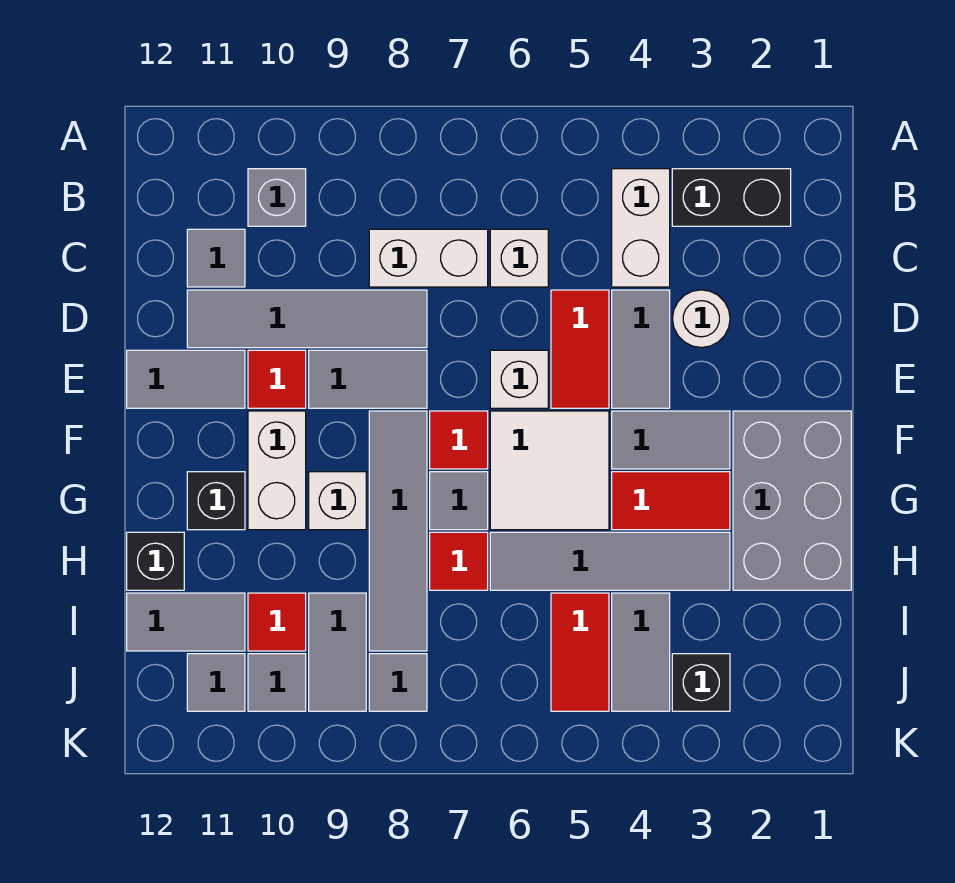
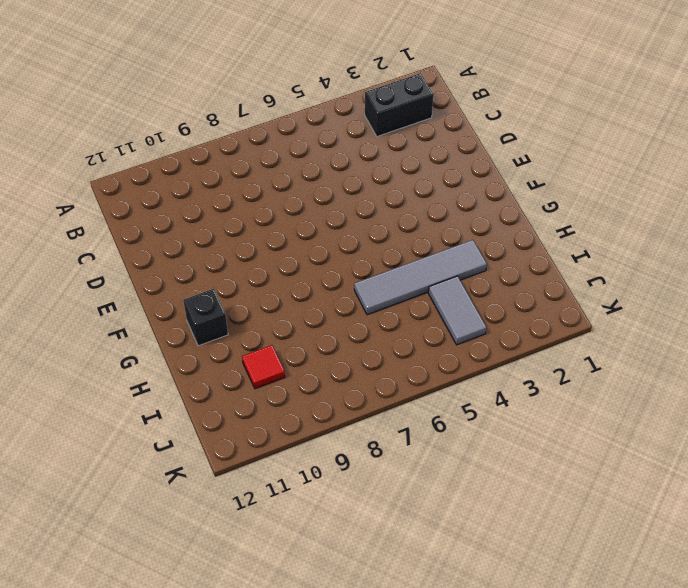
none -> white 1x2 brick [612,169,670,287]
none -> grey 1x1 brick [248,169,306,226]
none -> white 1x1 brick [490,229,548,287]
none -> white 1x2 brick [369,229,488,287]

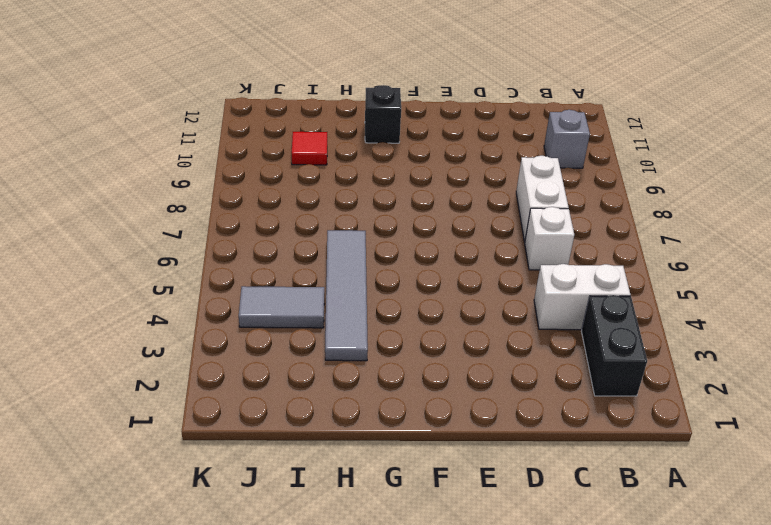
none -> grey 1x1 tile [187,229,245,287]
none -> white 1x1 round brick [672,290,730,348]
none -> grey 1x2 tile [612,290,670,408]
none -> red 1x2 tile [551,290,609,408]

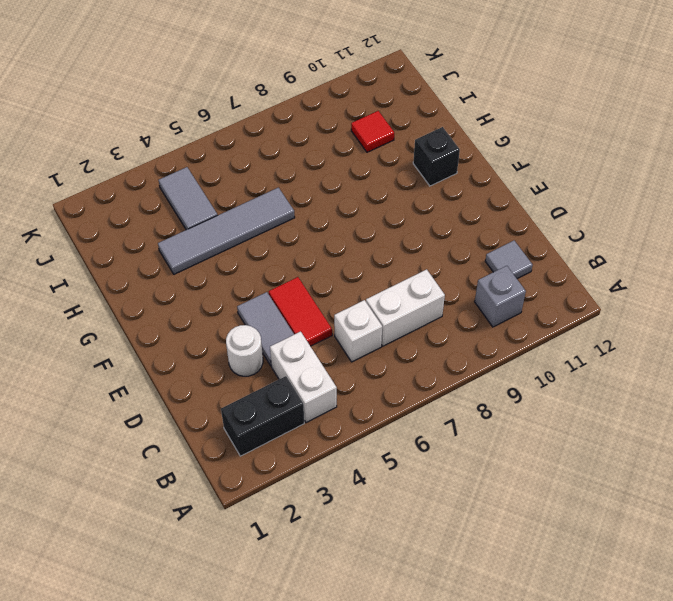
none -> grey 1x4 tile [187,290,427,348]
none -> white 1x1 brick [490,350,548,408]
none -> grey 1x2 tile [309,350,427,408]
none -> red 1x1 tile [248,350,306,408]

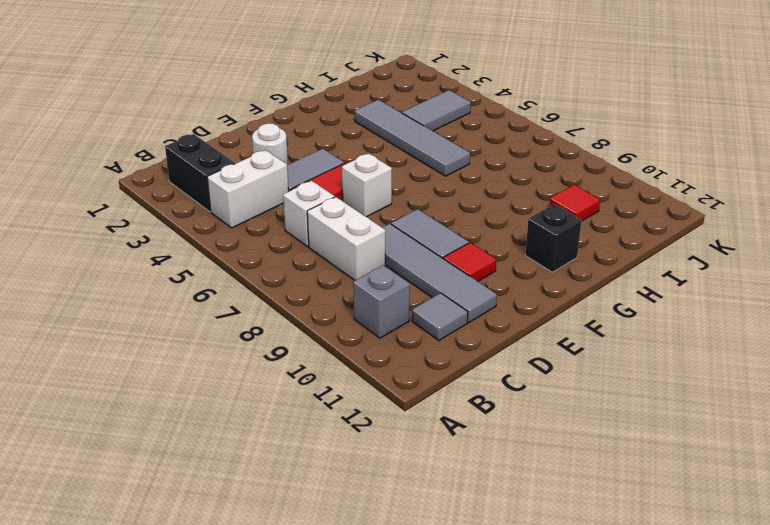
none -> grey 1x2 tile [127,350,245,408]
none -> grey 2x3 brick [733,411,851,590]
none -> grey 1x2 tile [612,411,730,469]
none -> white 2x2 tile [490,411,609,530]

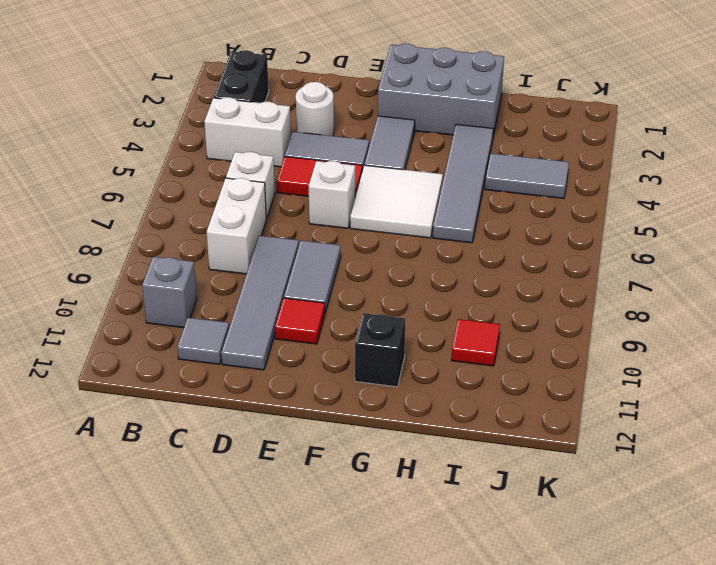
none -> grey 1x2 tile [127,350,245,408]
none -> red 1x1 tile [430,411,488,469]
none -> grey 1x4 tile [369,411,427,651]
none -> white 1x2 brick [248,411,306,530]

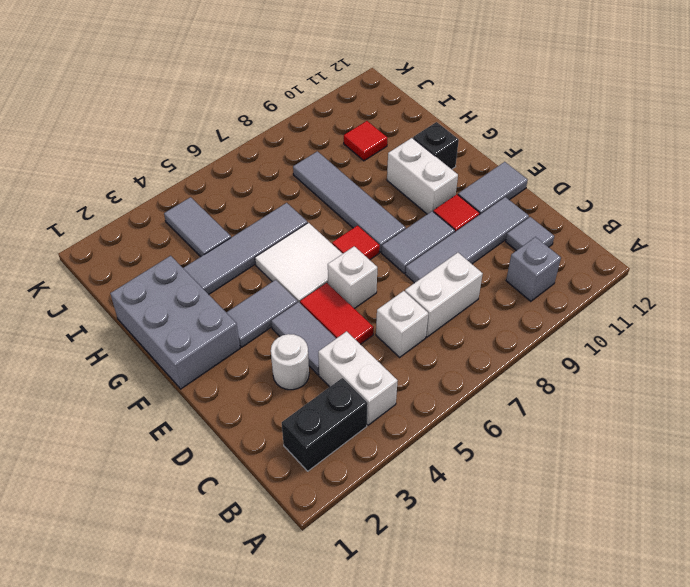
none -> red 1x2 tile [612,472,730,530]
none -> grey 1x1 tile [430,472,488,530]
none -> white 1x1 brick [309,472,366,530]
none -> red 1x1 tile [430,532,488,590]

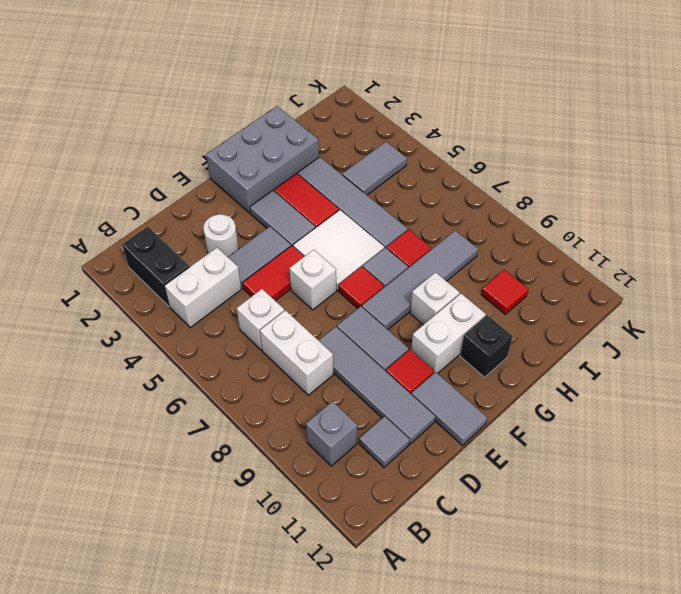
none -> black 1x1 brick [127,532,184,590]
none -> red 1x2 tile [551,593,609,711]
none -> grey 1x2 tile [309,593,366,711]
none -> grey 1x2 tile [127,593,245,651]

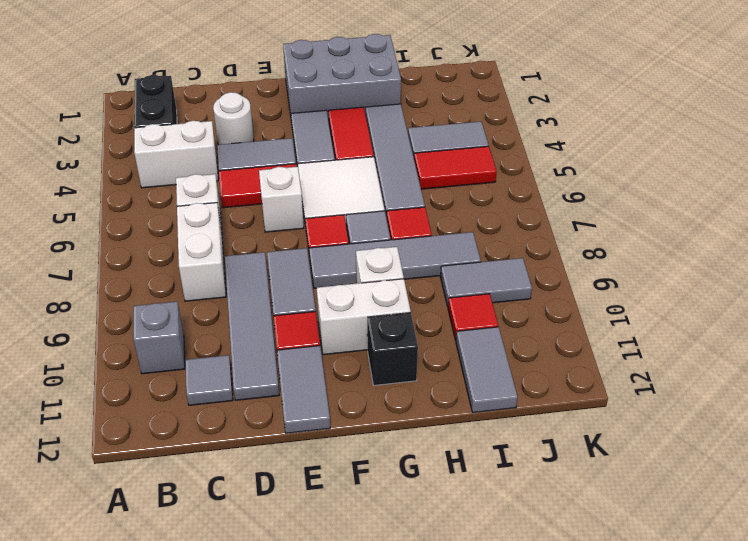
none -> black 1x1 brick [127,532,184,590]
none -> black 1x1 brick [672,654,730,711]
none -> grey 1x1 tile [369,654,427,711]
none -> grey 1x1 tile [248,654,306,711]

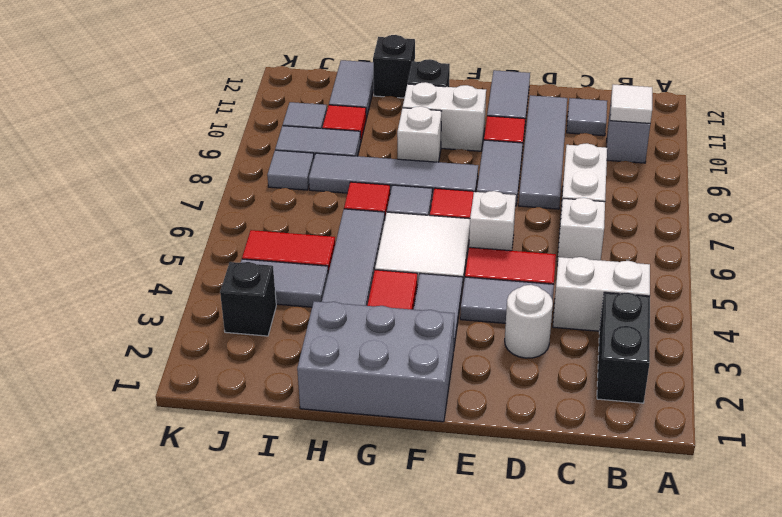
white 1x1 tile [610,85,652,123] -> none
none -> grey 1x1 tile [187,654,245,711]

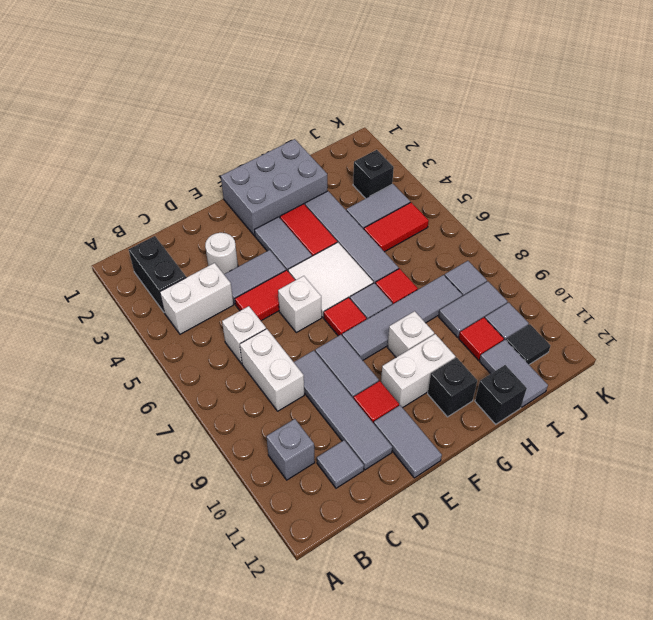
black 1x1 tile [506,324,550,364] -> grey 1x1 tile [187,654,245,711]

